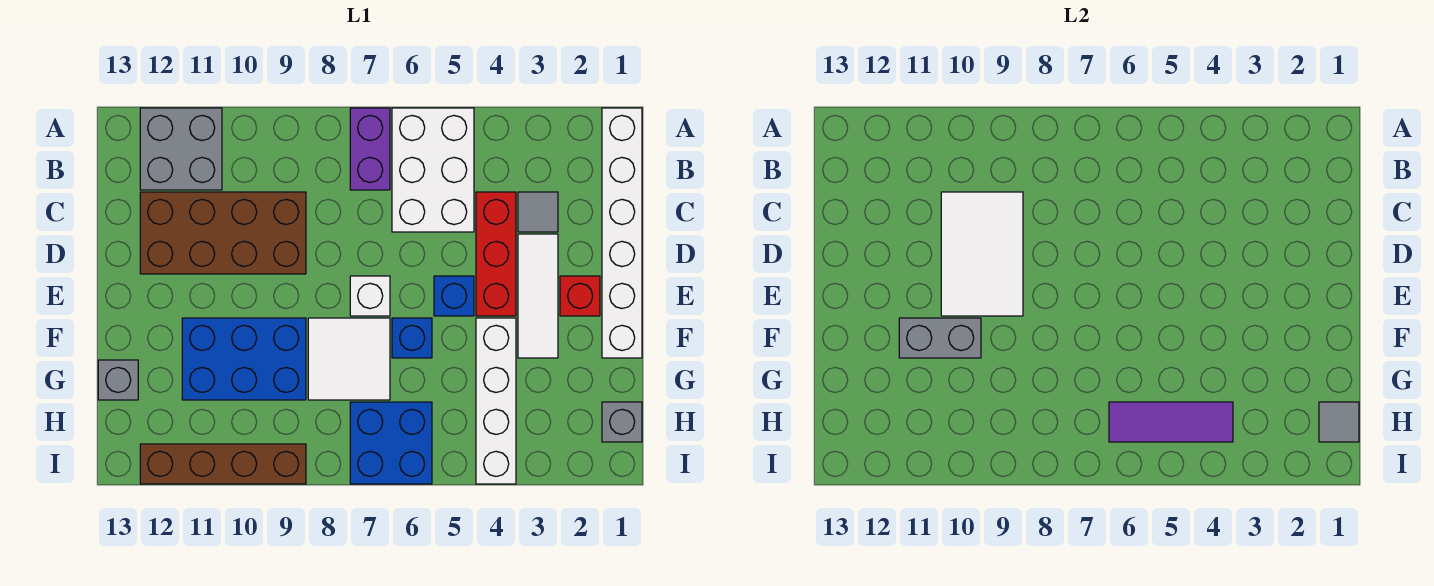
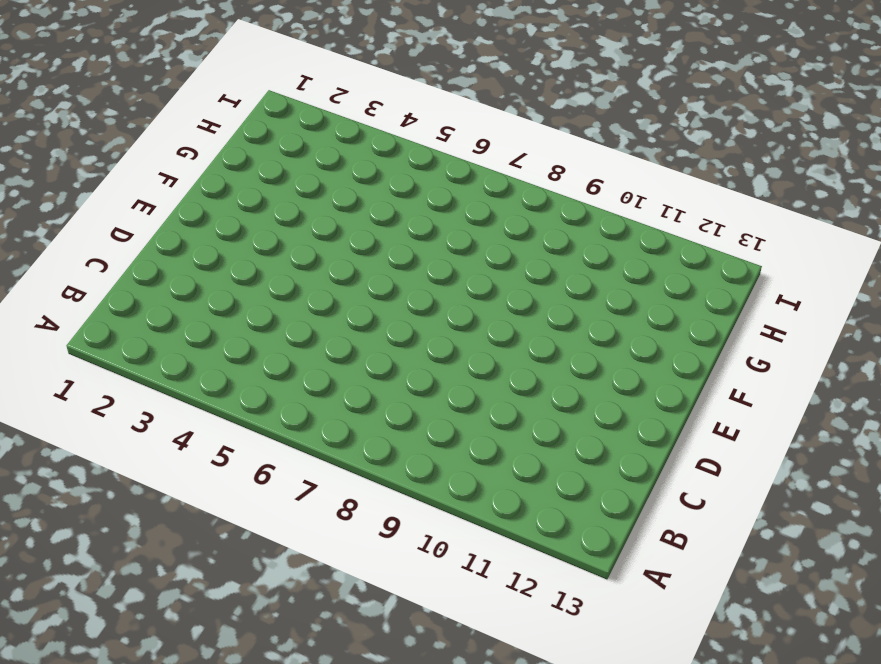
none -> white 1x6 brick [602,108,642,358]
none -> white 2x3 brick [392,108,474,232]
none -> purple 1x2 brick [350,108,390,190]

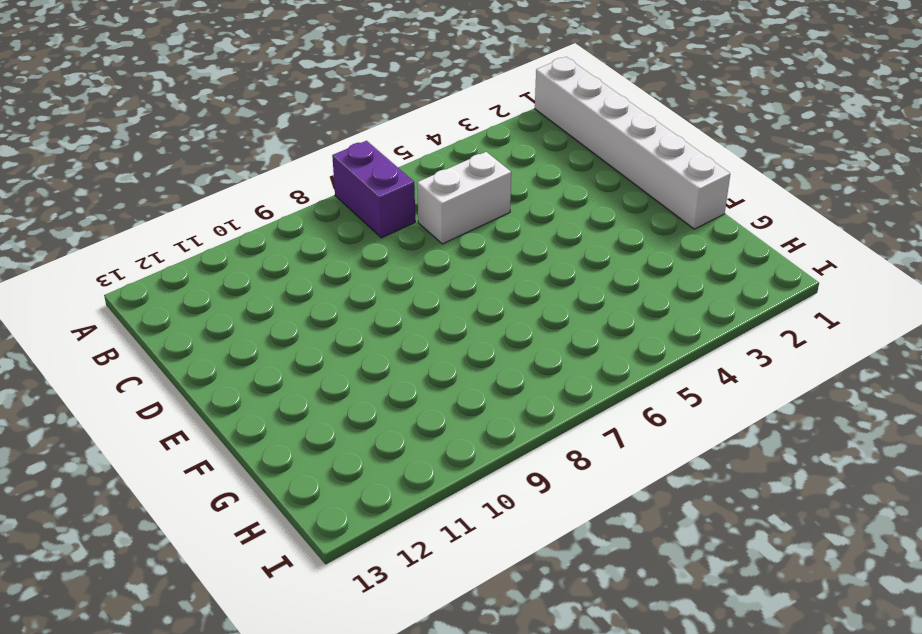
white 1x2 brick [417,152,511,244] -> white 2x3 brick [392,108,474,232]
none -> grey 2x2 brick [140,108,222,190]
none -> grey 1x1 tile [518,192,558,232]
none -> red 1x3 brick [476,192,516,316]

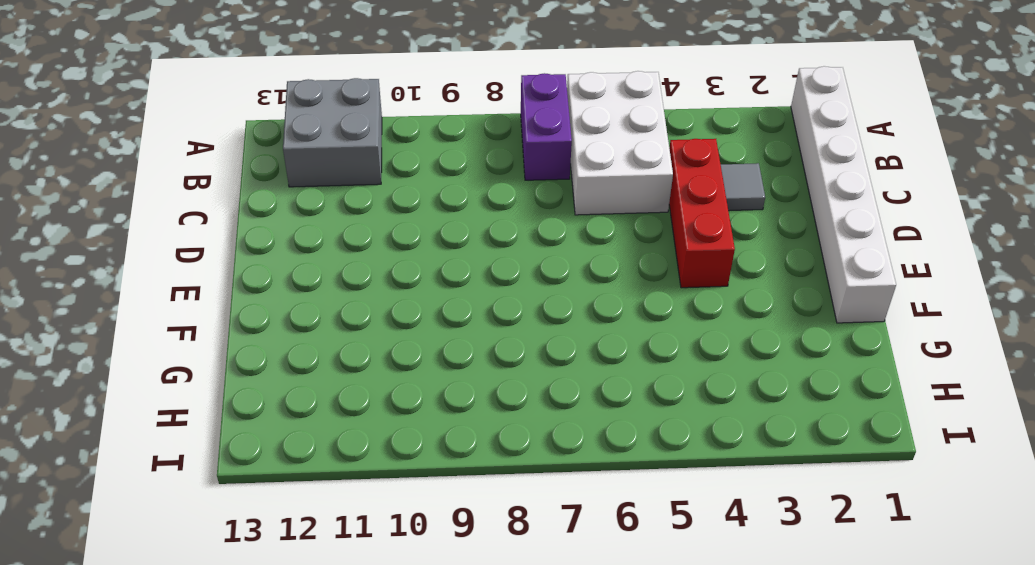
none -> brown 2x4 brick [140,192,306,274]
none -> white 1x3 tile [518,234,558,358]
none -> red 1x1 brick [560,276,600,316]

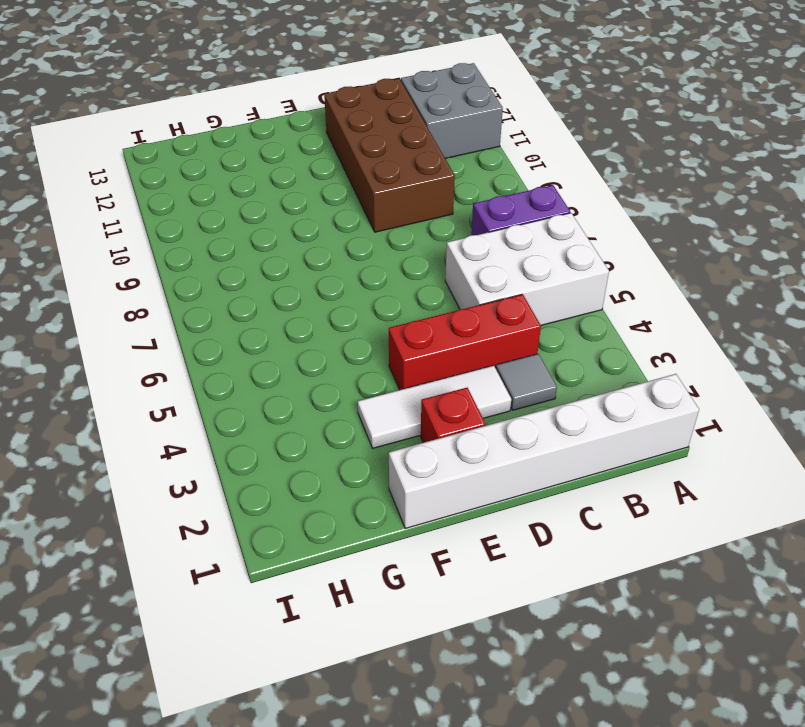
none -> blue 1x1 brick [434,276,474,316]
none -> white 1x1 brick [350,276,390,316]
none -> white 1x4 brick [476,318,516,484]

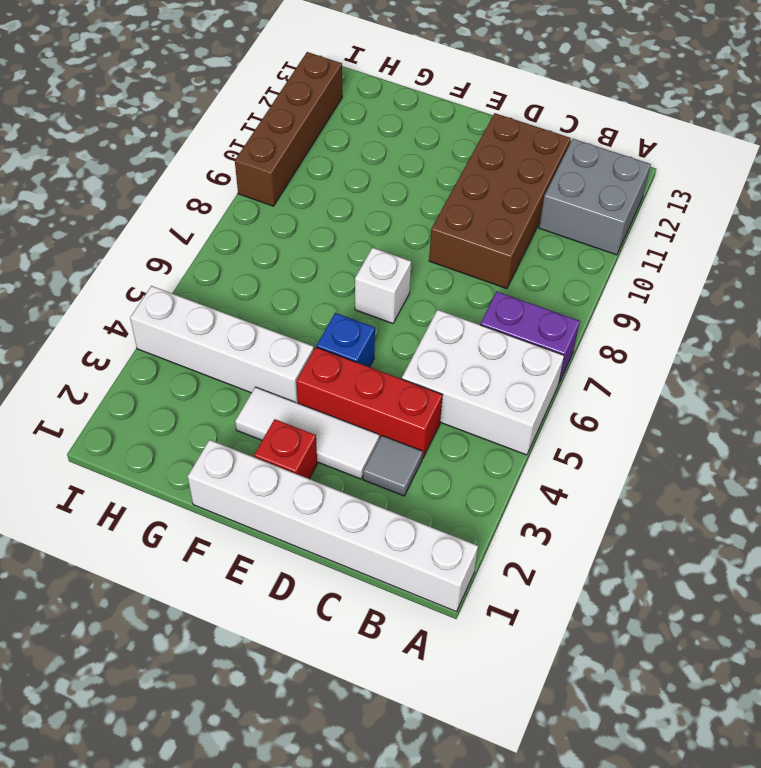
none -> blue 1x1 brick [392,318,432,358]
none -> white 2x2 tile [308,318,390,400]
none -> blue 2x3 brick [182,318,306,400]

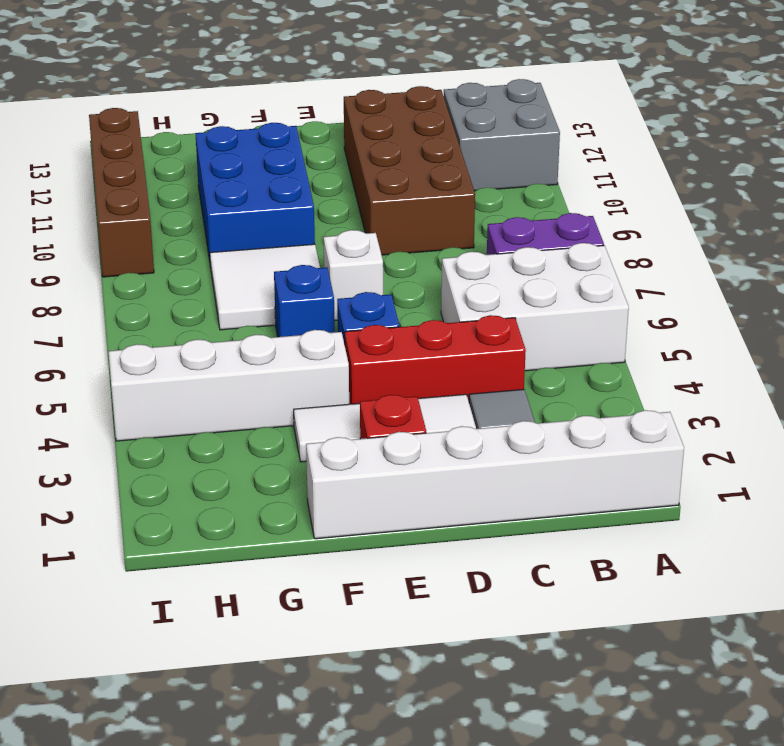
none -> grey 1x1 brick [98,360,138,400]
none -> grey 1x1 brick [602,402,642,442]
none -> blue 2x2 brick [350,402,432,484]

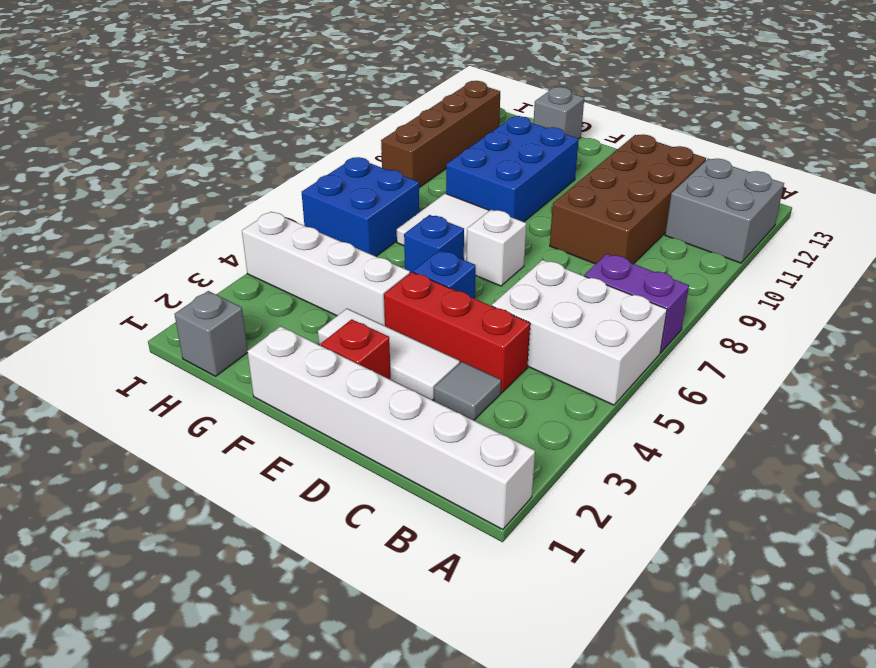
none -> white 2x3 tile [941,192,1023,316]
none -> grey 1x2 brick [899,318,981,358]
none -> grey 1x1 tile [1319,402,1359,442]

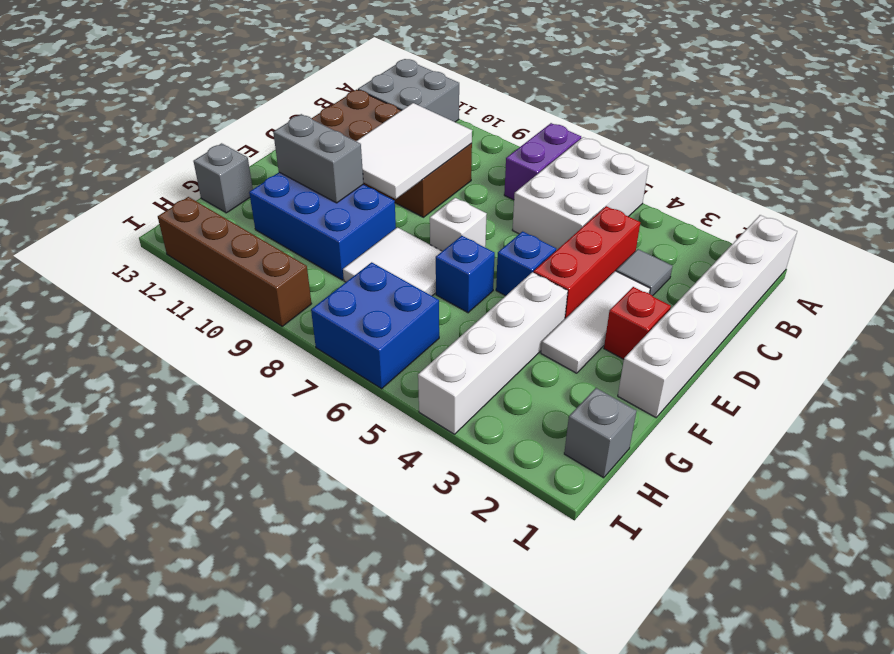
none -> grey 1x1 tile [1319,402,1359,442]
none -> purple 1x3 tile [1109,402,1233,442]

